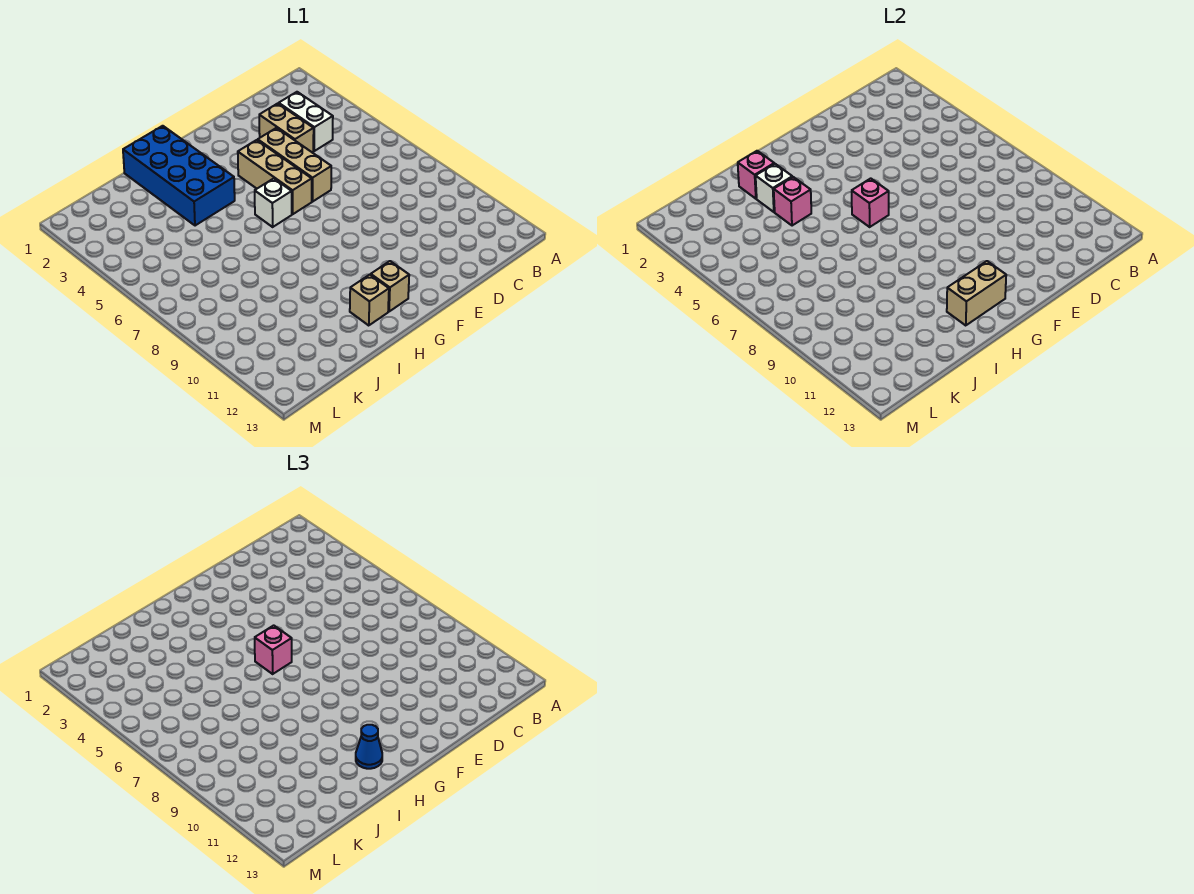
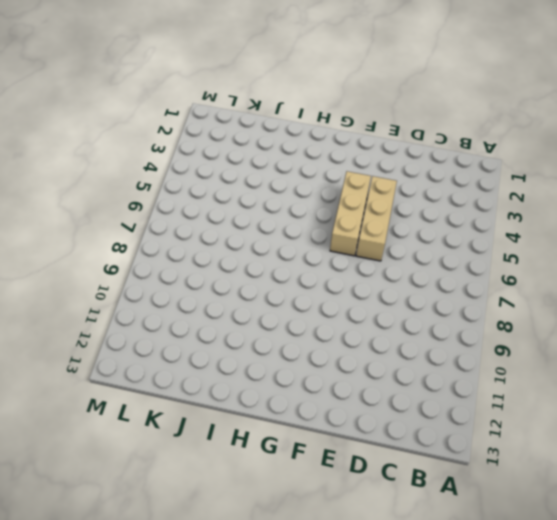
none -> white 1x2 brick [279,92,333,151]
none -> tan 1x2 brick [259,103,314,153]
none -> white 1x1 brick [255,178,292,227]

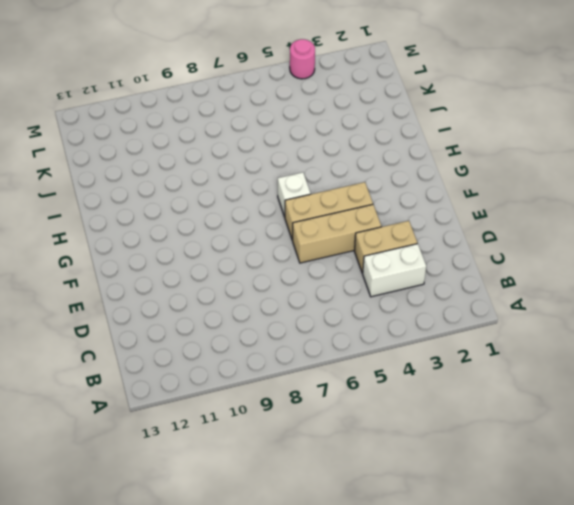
pink 1x1 round brick [290,39,315,79] -> none
none -> tan 1x1 brick [371,261,409,312]
none -> blue 2x4 brick [123,126,235,226]
none -> tan 1x1 brick [350,275,389,325]

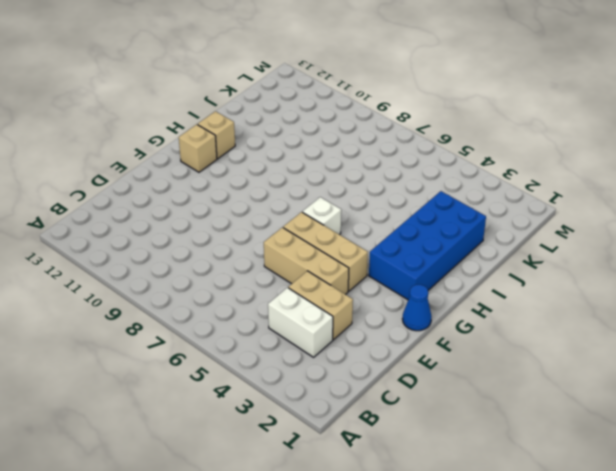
blue 1x1 cone [402,285,431,331] -> blue 1x1 cone moved to [356,725,382,769]
blue 2x4 brick [369,191,486,300] -> blue 2x4 brick turned to [123,126,235,226]
none -> pink 1x1 brick [852,178,889,227]
none -> tan 1x2 brick [947,261,1006,325]
none -> pink 1x1 brick [738,151,774,199]

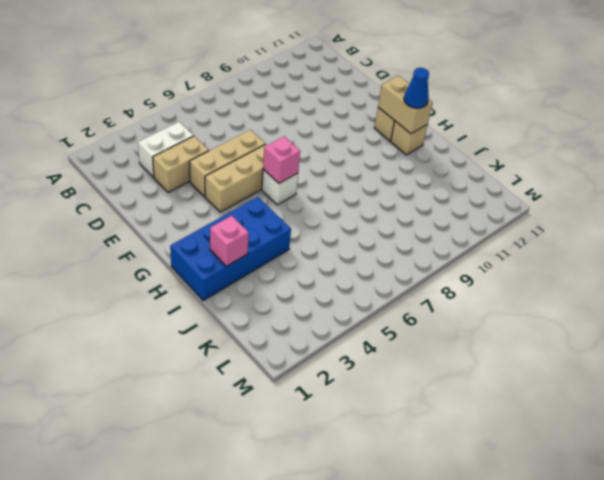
none -> white 1x1 brick [756,164,792,212]
none -> pink 1x1 brick [774,177,811,226]
none -> pink 1x1 brick [255,625,292,674]

